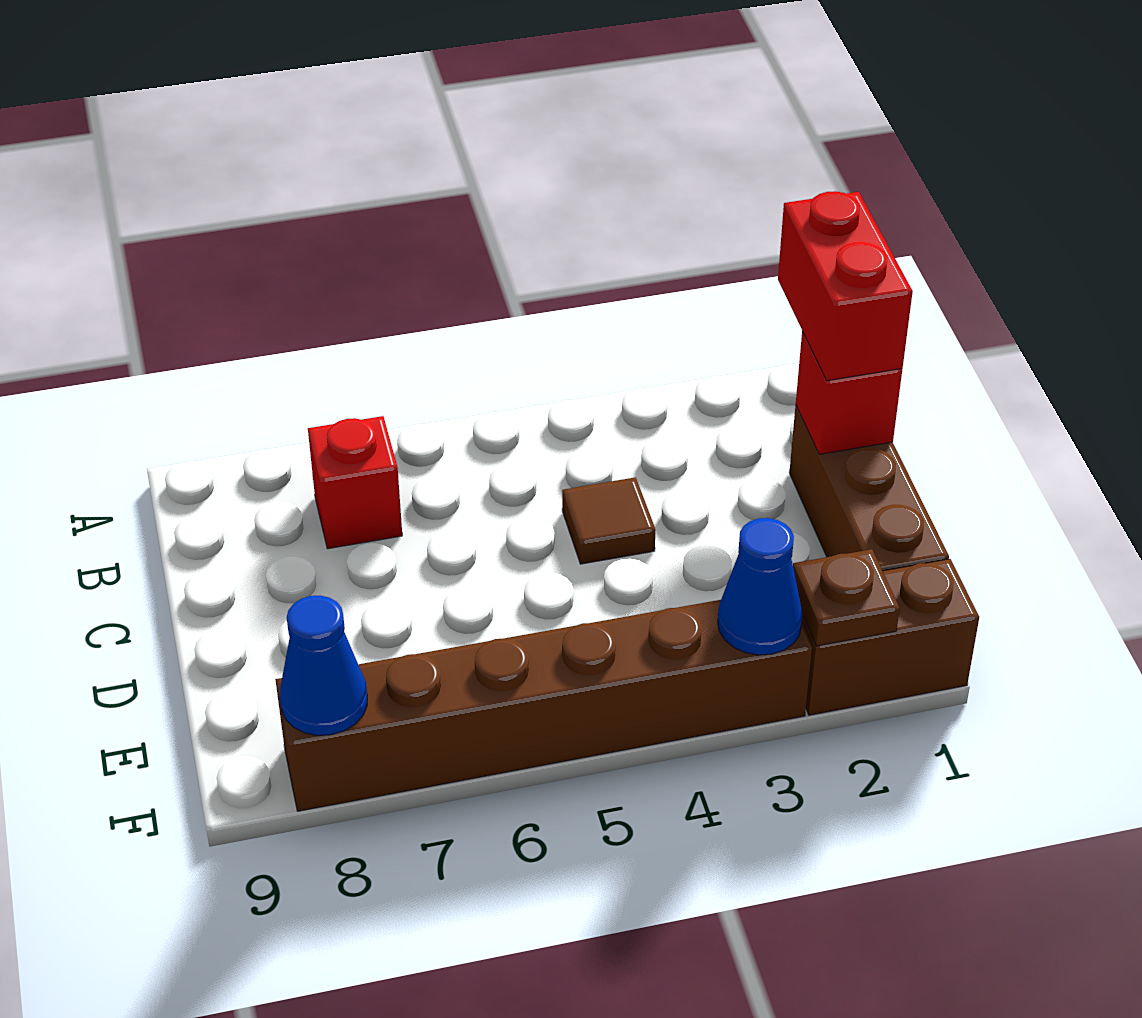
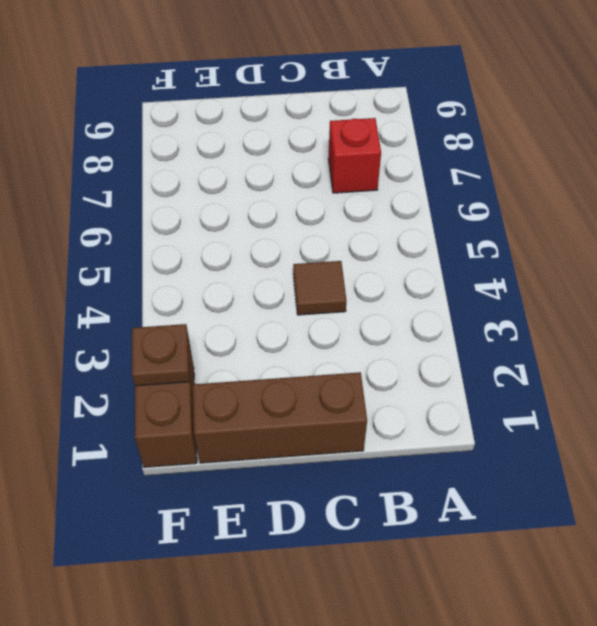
none -> brown 1x6 brick [275,600,812,811]
none -> red 1x1 brick [796,331,902,454]

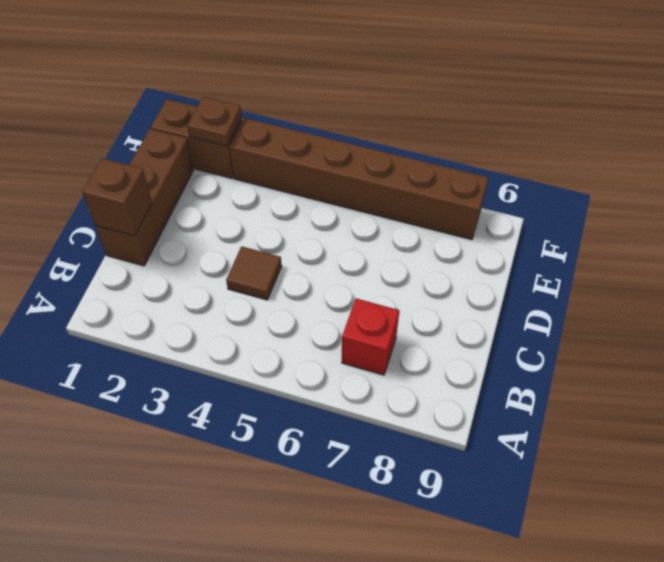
brown 1x1 brick [82,158,152,236] -> red 1x1 brick [796,331,902,454]
none -> blue 1x1 cone [718,518,803,655]
none -> blue 1x1 cone [280,596,367,736]

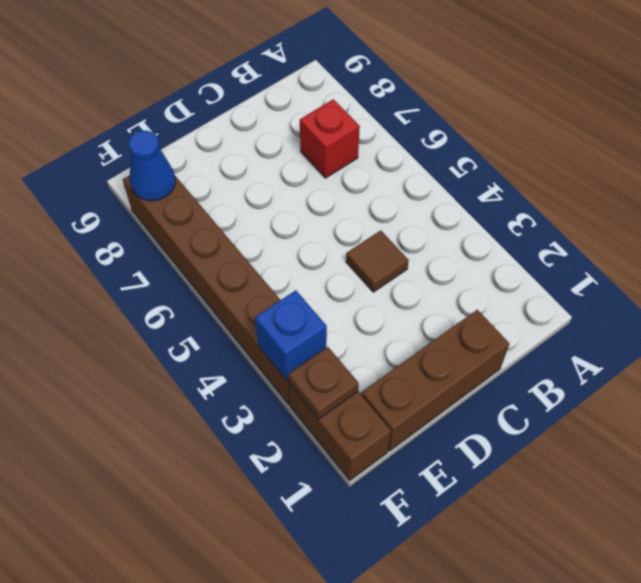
blue 1x1 brick [255,290,327,381] -> blue 1x1 cone [718,518,803,655]
none -> red 1x1 brick [796,331,902,454]
none -> red 1x2 brick [778,191,913,381]

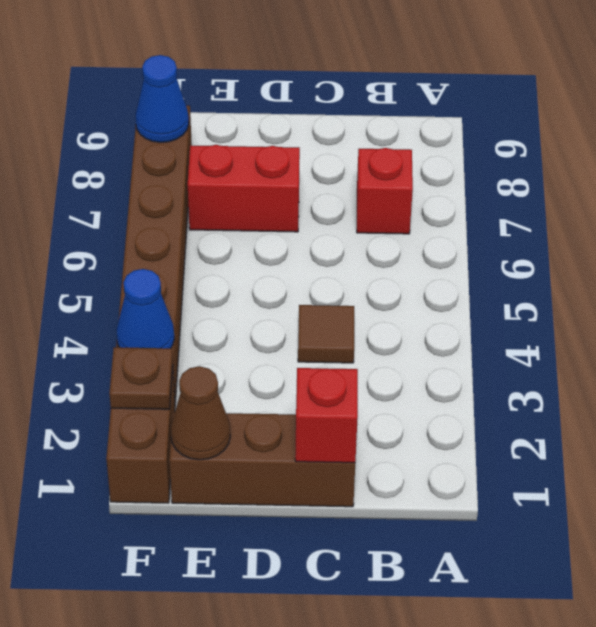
red 1x2 brick [188,145,300,232] -> red 1x2 brick moved to [778,191,913,381]
brown 1x1 cone [171,366,230,460] -> none

